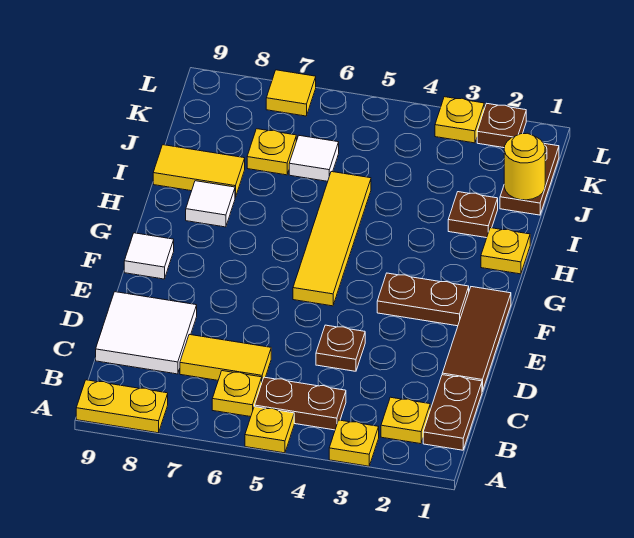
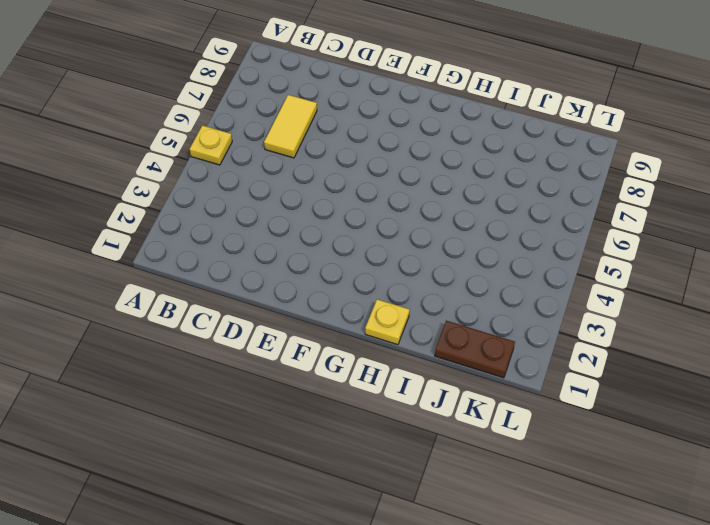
none -> yellow 1x1 plate [329,420,379,466]
none -> yellow 1x2 plate [76,380,168,433]
none -> brown 1x2 plate [423,375,482,450]

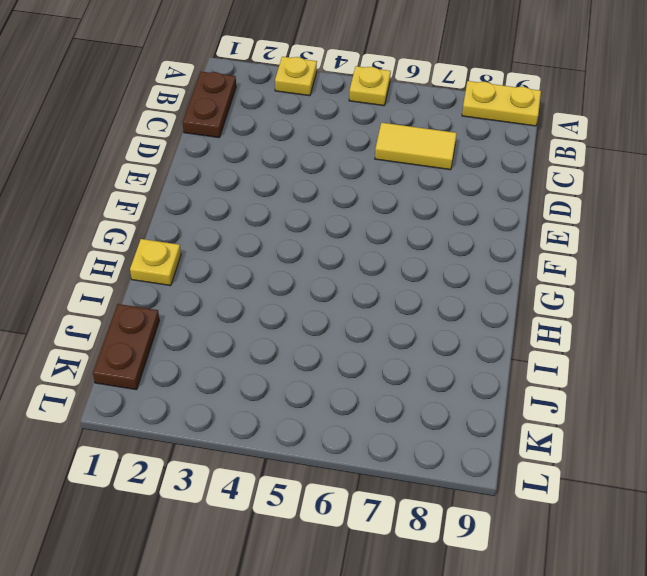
none -> yellow 1x1 plate [381,397,430,444]
none -> brown 1x2 plate [255,377,346,430]
none -> yellow 1x1 plate [212,371,262,417]

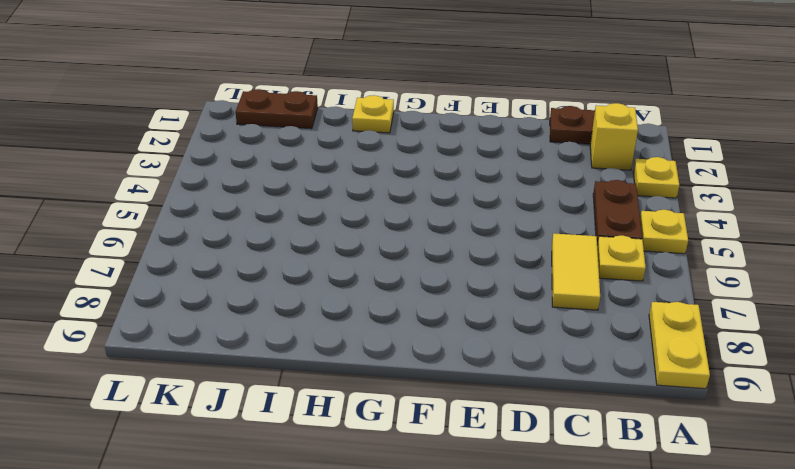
yellow 1x1 brick [590,103,638,170] -> yellow 1x1 plate [381,397,430,444]
none -> white 2x2 tile [96,292,197,374]
none -> brown 1x3 tile [442,287,511,391]
none -> brown 1x1 plate [316,325,365,371]

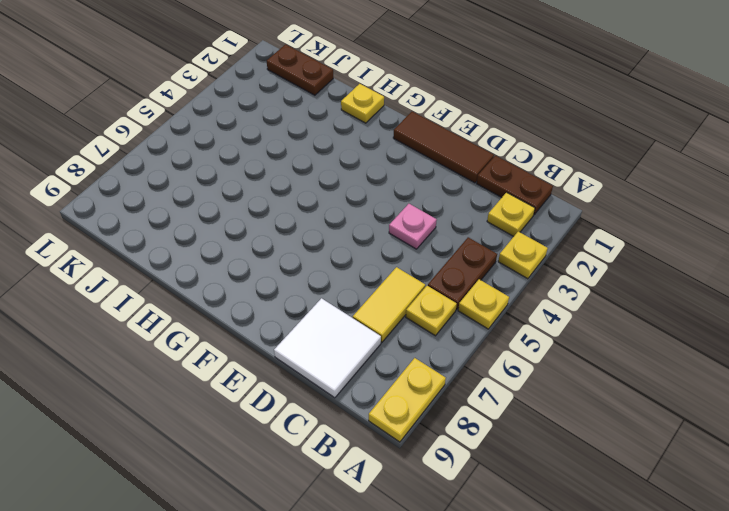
pink 1x1 plate [389,204,437,249] -> brown 1x1 plate [316,325,365,371]
none -> brown 1x2 plate [377,273,469,326]
none -> yellow 1x4 tile [293,172,371,306]
none -> white 1x1 tile [124,233,174,279]

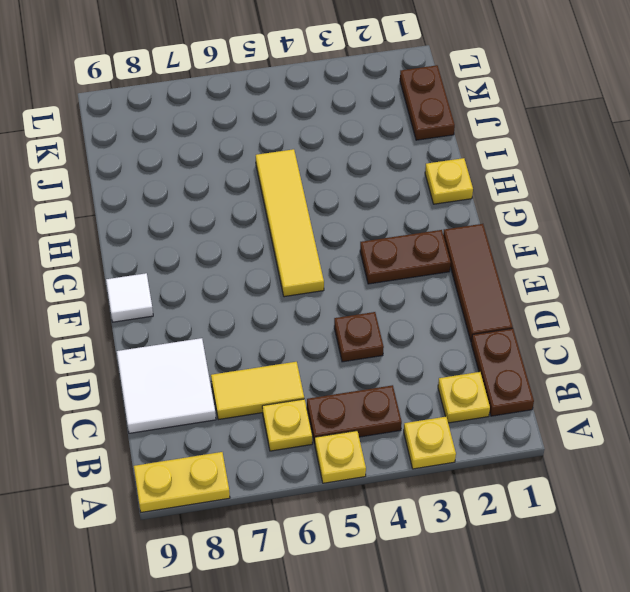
none -> white 1x1 tile [186,181,235,227]
none -> brown 1x1 plate [448,192,498,238]
none -> yellow 1x2 tile [153,145,245,197]

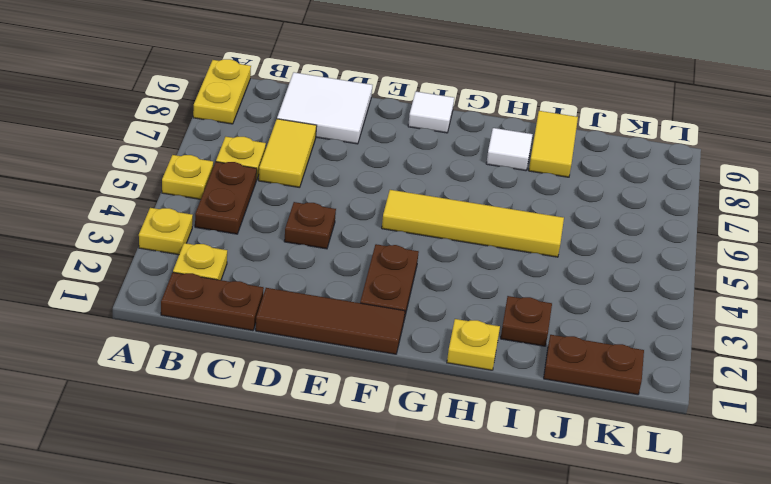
none -> white 1x1 tile [289,136,339,181]
none -> yellow 1x1 plate [247,129,296,175]
none -> brown 1x1 plate [477,104,526,148]

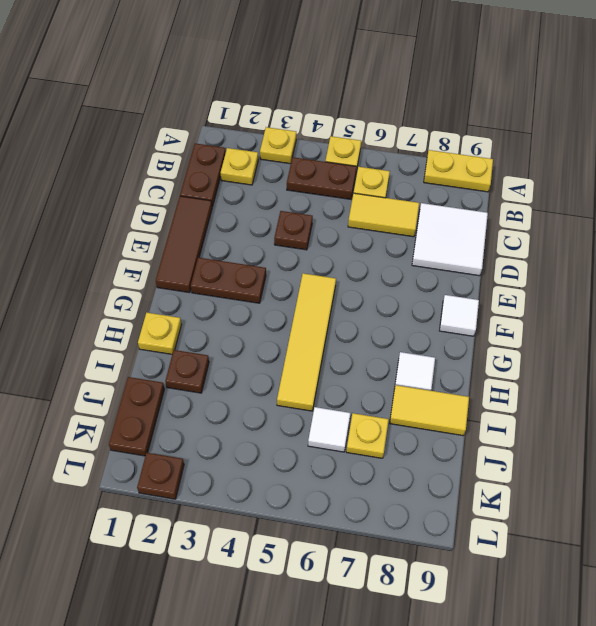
none -> yellow 1x1 plate [435,97,484,143]
none -> yellow 1x1 tile [266,70,316,116]
none -> yellow 1x1 round brick [504,133,545,200]

